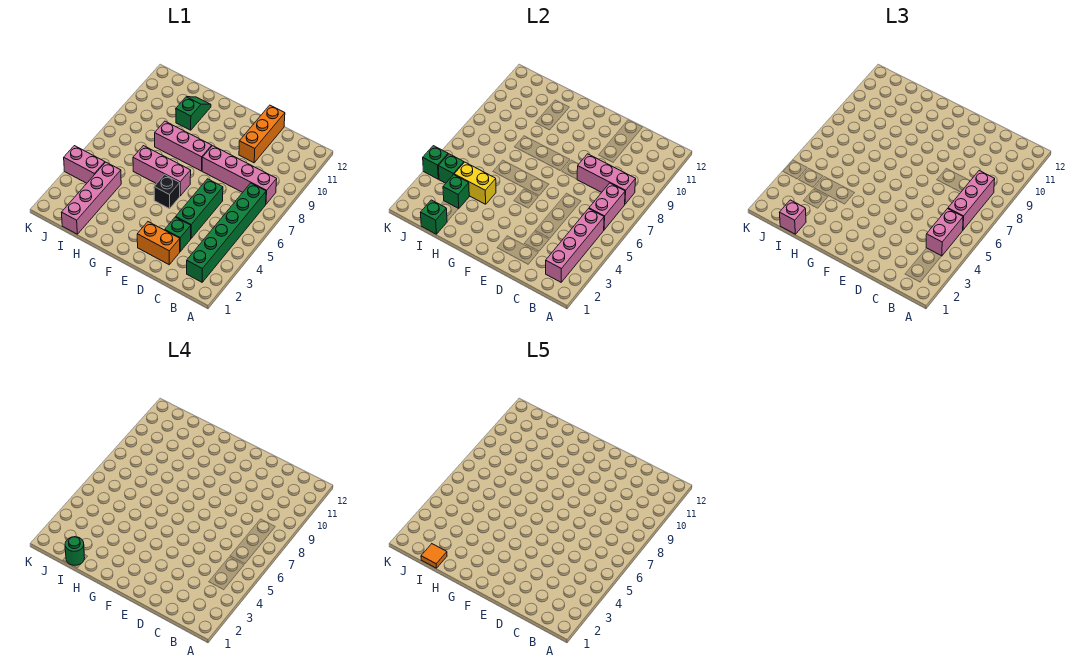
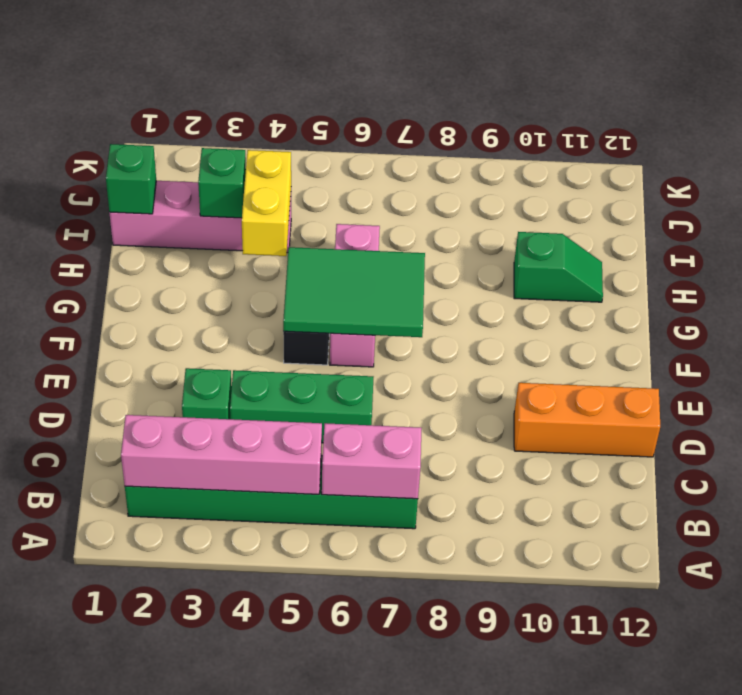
green 2x3 tile [283,247,425,337] -> none
none -> pink 1x4 brick [202,146,277,204]
none -> orange 1x2 brick [137,222,180,265]
none -> pink 1x3 brick [155,121,212,171]

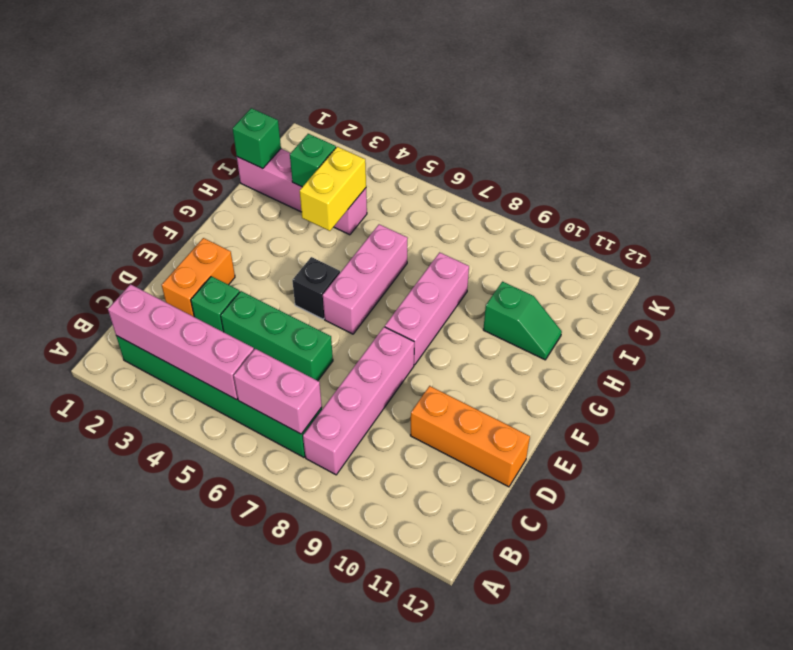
none -> pink 1x2 brick [64,146,105,183]
none -> pink 1x3 brick [577,154,636,204]
none -> green 1x1 brick [438,154,464,183]

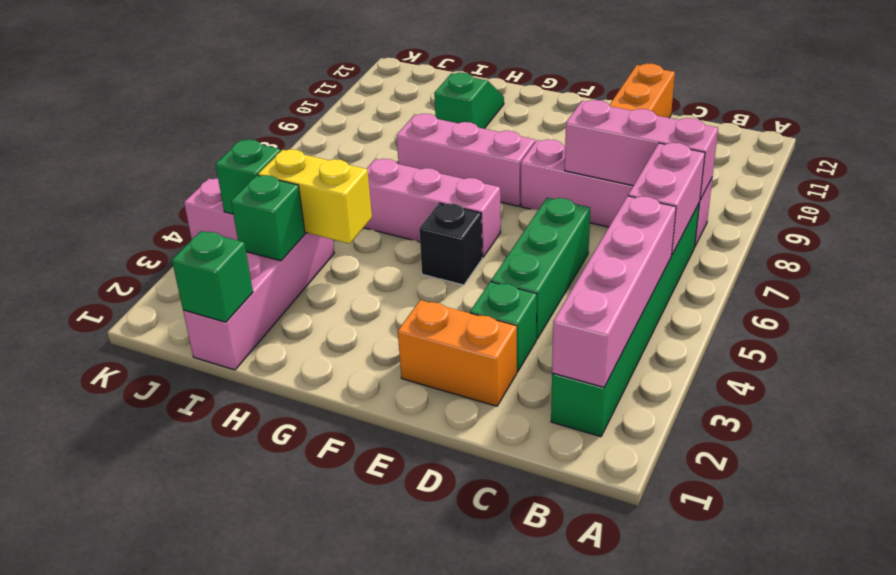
none -> green 1x1 brick [423,146,448,179]
none -> pink 1x2 brick [926,209,963,256]
none -> pink 1x3 brick [948,171,995,230]

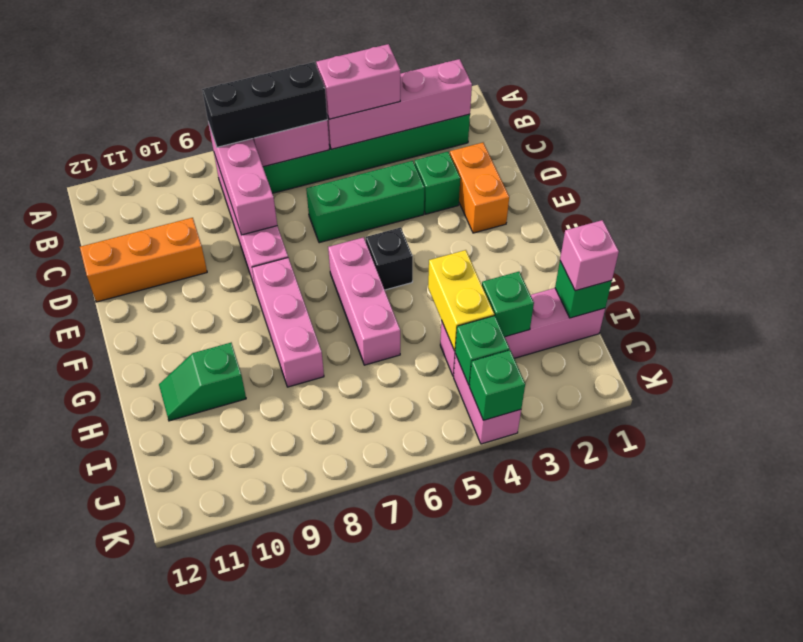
black 1x3 brick [202,62,327,147] -> pink 1x3 brick [948,171,995,230]
none -> green 1x1 round brick [65,537,85,565]
none -> orange 1x1 tile [421,544,447,568]

